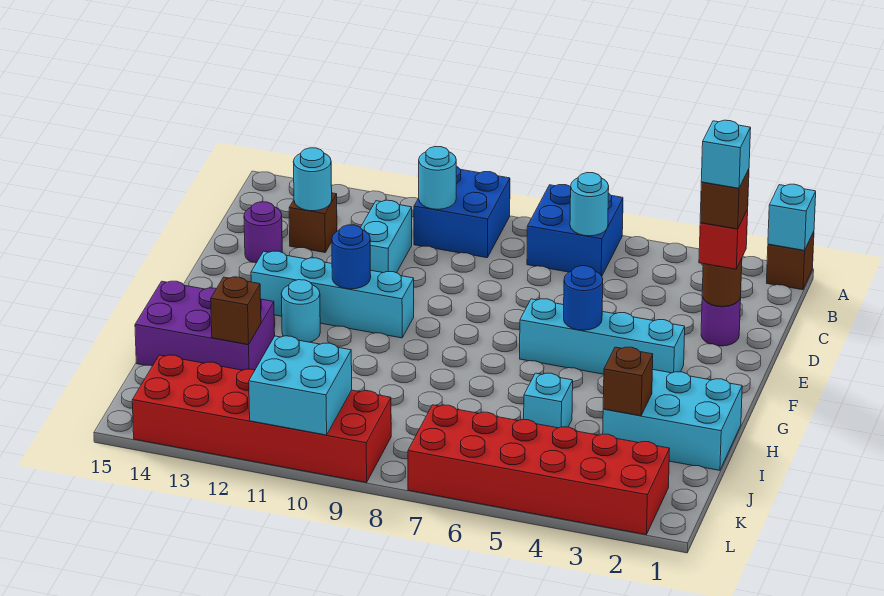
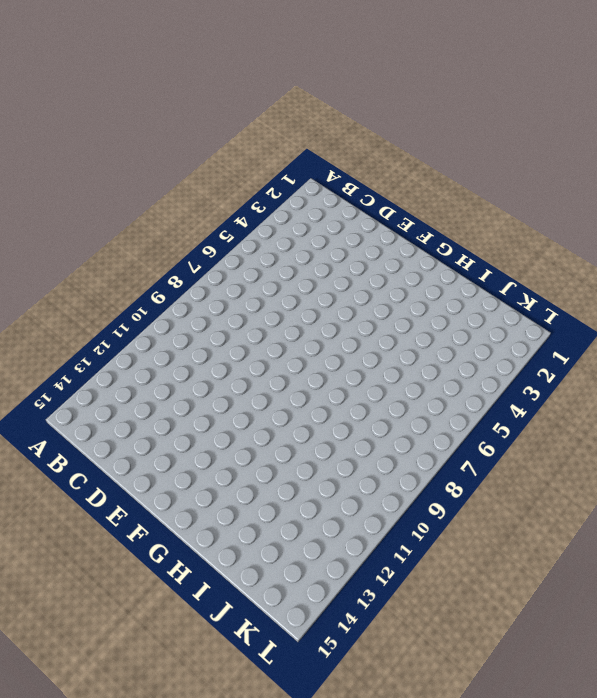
none -> brown 1x1 brick [767,232,814,290]
none -> blue 2x2 brick [527,185,623,276]
none -> blue 2x2 brick [414,167,510,258]

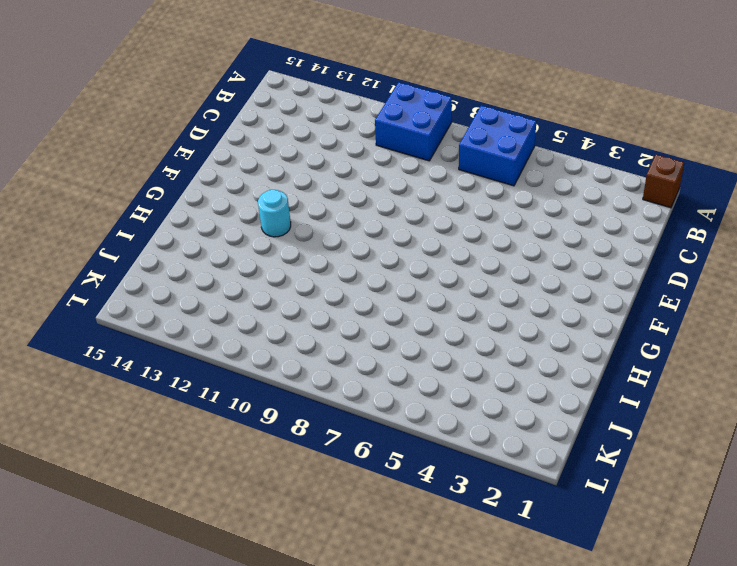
none -> cyan 1x2 brick [361,200,412,273]
none -> brown 1x1 brick [289,193,337,252]
none -> purple 1x1 round brick [701,297,741,346]

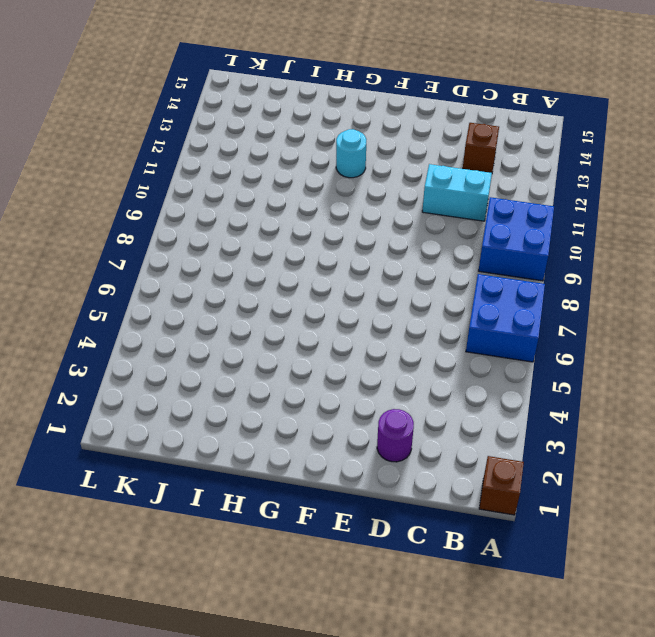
none -> purple 1x1 round brick [244,202,282,263]
none -> cyan 1x4 brick [520,299,685,374]
none -> cyan 1x4 brick [251,251,414,338]

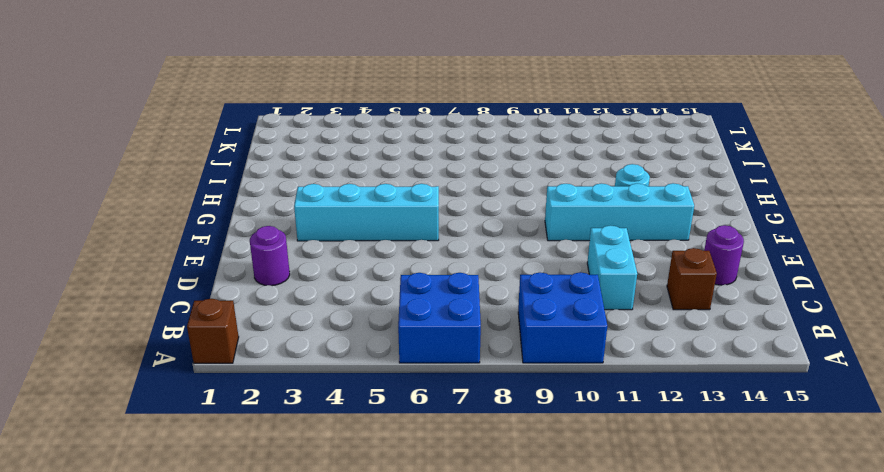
none -> cyan 2x3 brick [603,369,742,470]
none -> purple 2x3 brick [135,281,275,370]
none -> cyan 1x1 brick [524,373,573,428]

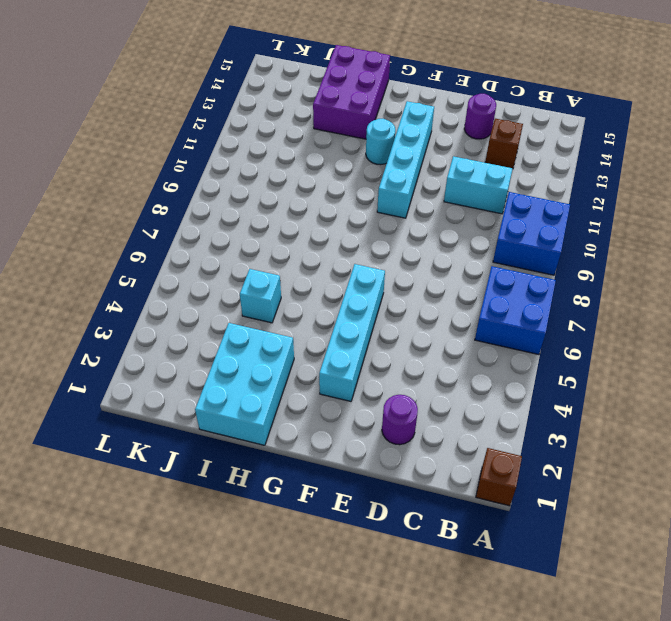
none -> red 2x6 brick [408,405,669,535]
none -> red 2x6 brick [132,355,391,483]
none -> cyan 1x1 brick [768,184,816,250]

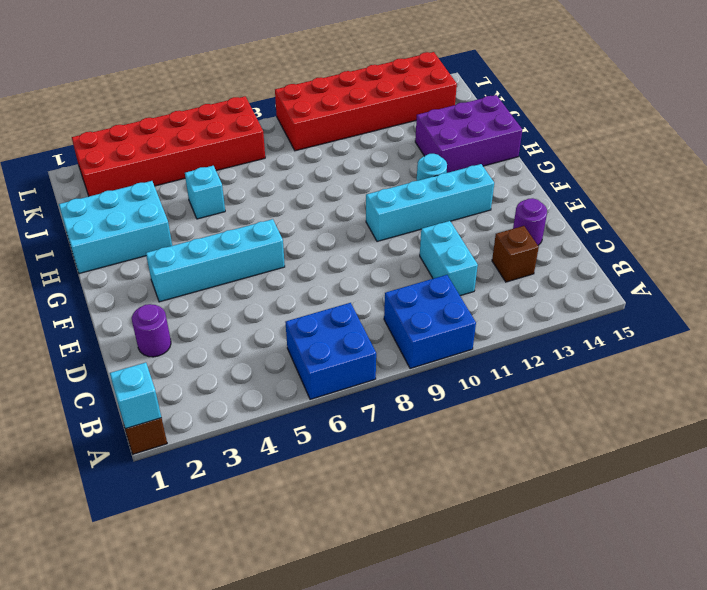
none -> cyan 1x1 round brick [570,173,609,236]
none -> cyan 1x1 round brick [419,147,456,209]
none -> cyan 1x1 round brick [293,148,332,211]

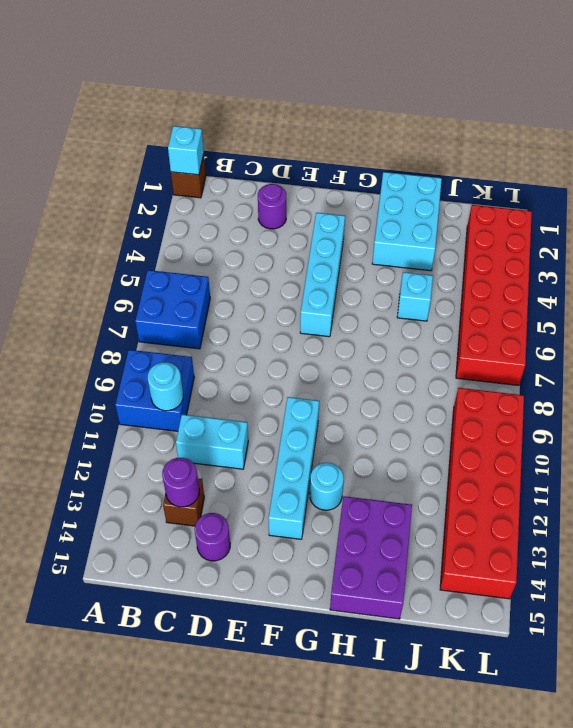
purple 1x1 round brick [162,458,199,507] -> cyan 1x1 round brick [293,148,332,211]
none -> cyan 1x1 round brick [570,173,609,236]
none -> brown 1x1 round brick [702,259,742,307]
none -> blue 1x1 round brick [564,266,603,330]

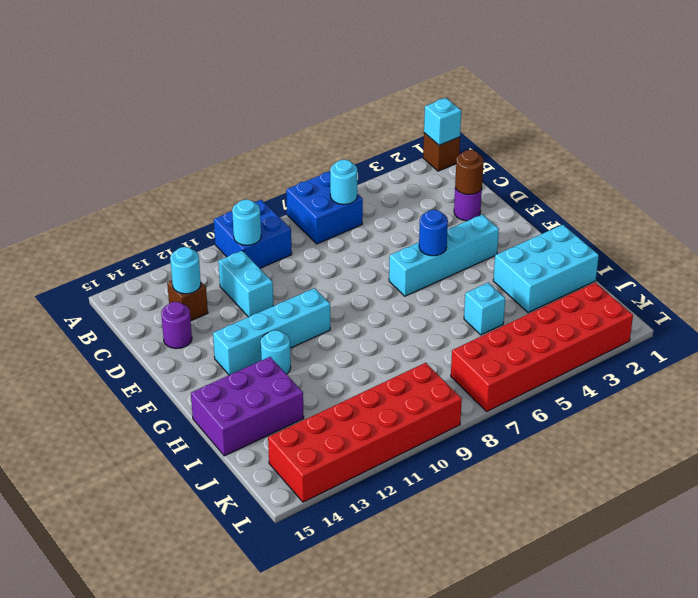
none -> blue 1x1 round brick [332,225,371,289]
none -> brown 1x1 brick [603,347,653,416]
none -> brown 1x1 brick [211,277,261,345]

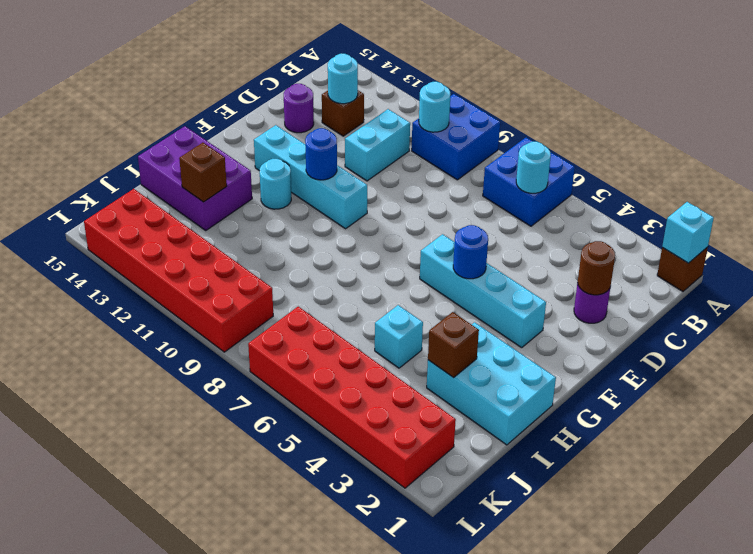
none -> cyan 2x2 brick [249,336,352,435]
none -> red 1x1 brick [699,210,748,269]
none -> brown 1x1 brick [700,169,749,229]

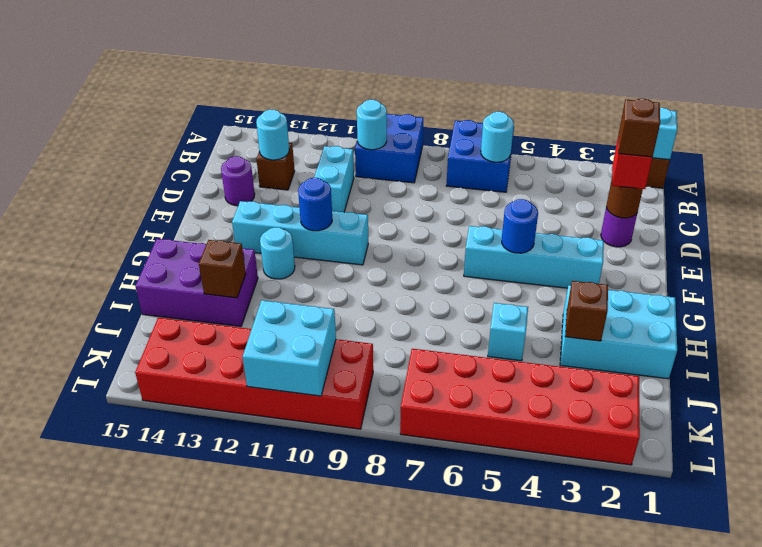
none -> cyan 1x1 brick [701,120,751,188]

